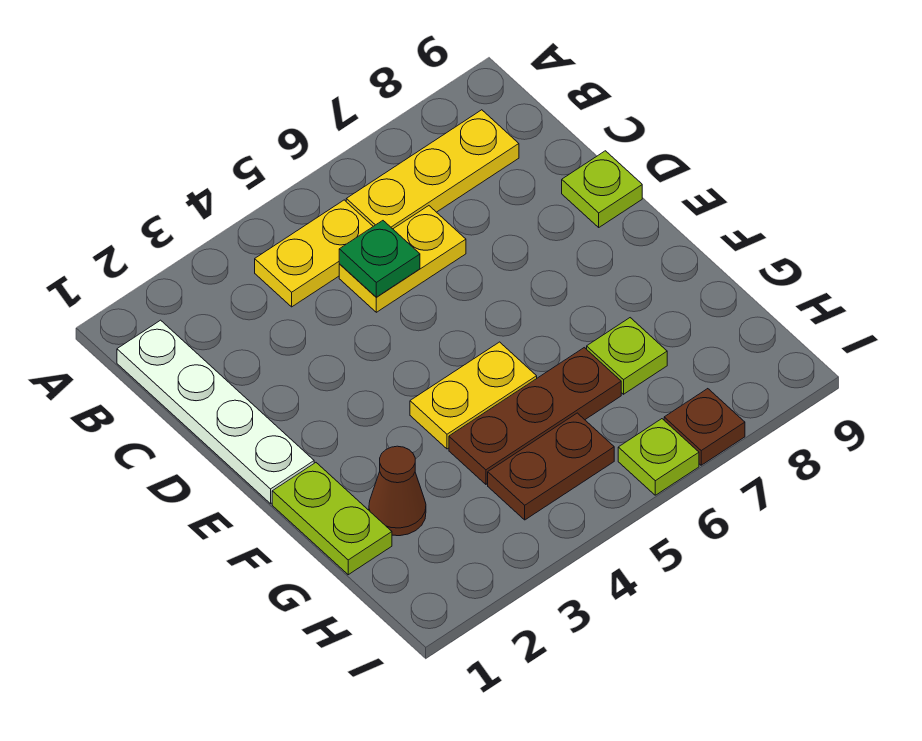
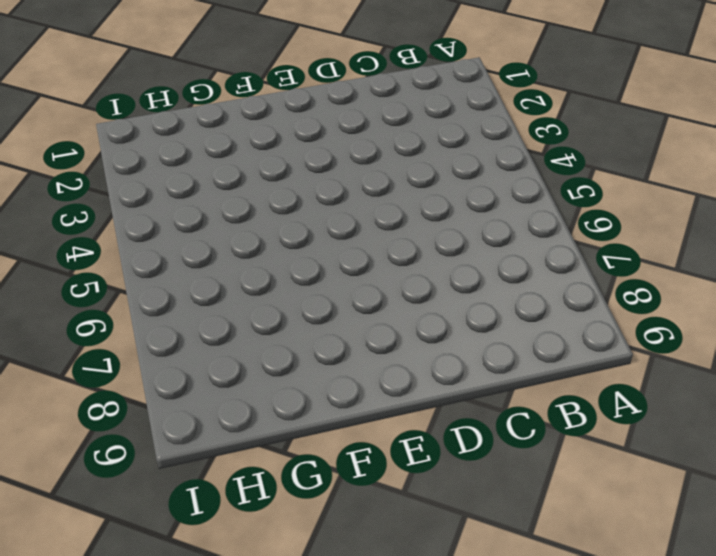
none -> white 1x4 plate [117,320,314,504]
none -> yellow 1x2 plate [255,200,373,307]
none -> yellow 1x3 plate [346,110,519,229]

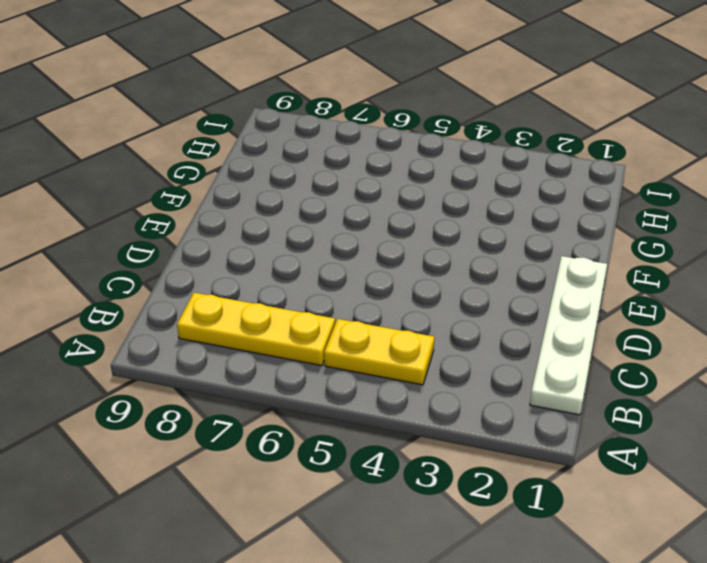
none -> yellow 1x2 plate [339,206,466,312]
none -> lime 1x1 plate [562,151,642,227]
none -> lime 1x2 plate [272,463,392,575]

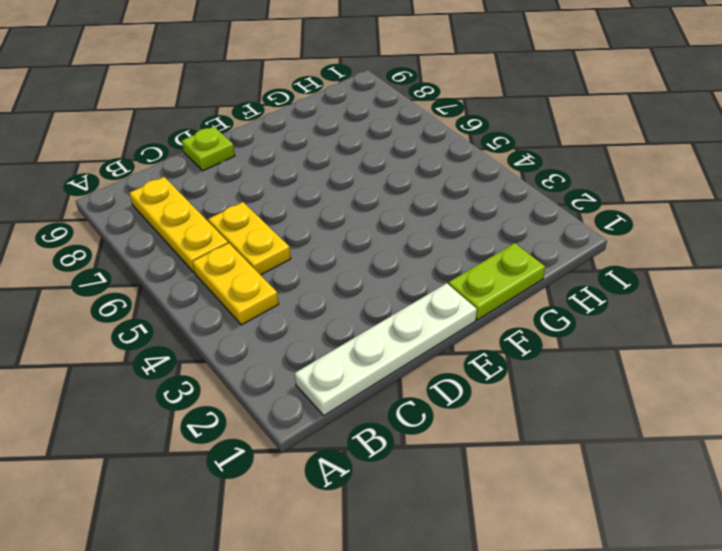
none -> yellow 1x2 plate [410,342,537,449]
none -> brown 1x1 cone [369,446,426,536]
none -> brown 1x3 plate [449,348,621,484]

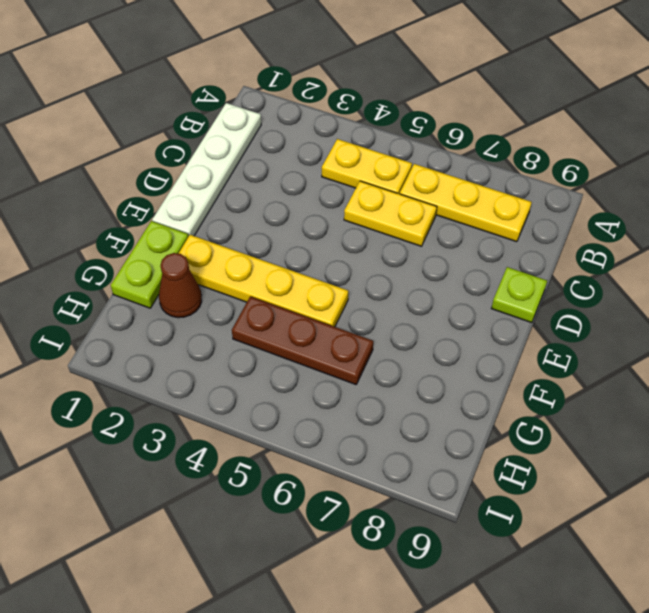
yellow 1x4 plate [178,235,348,327] -> yellow 1x2 plate [410,342,537,449]
none -> lime 1x1 plate [587,318,667,394]
none -> brown 1x2 plate [488,413,614,520]
none -> lime 1x1 plate [618,419,699,495]

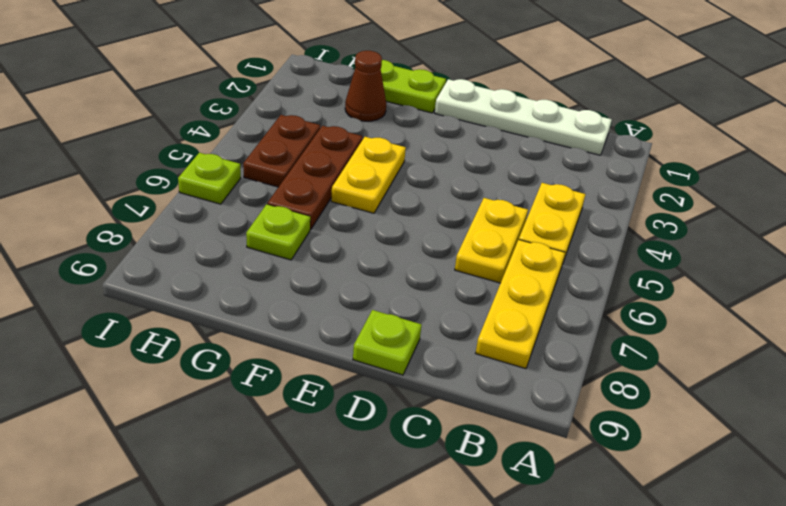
none -> brown 1x1 plate [664,389,745,465]
none -> green 1x1 plate [339,221,420,297]

